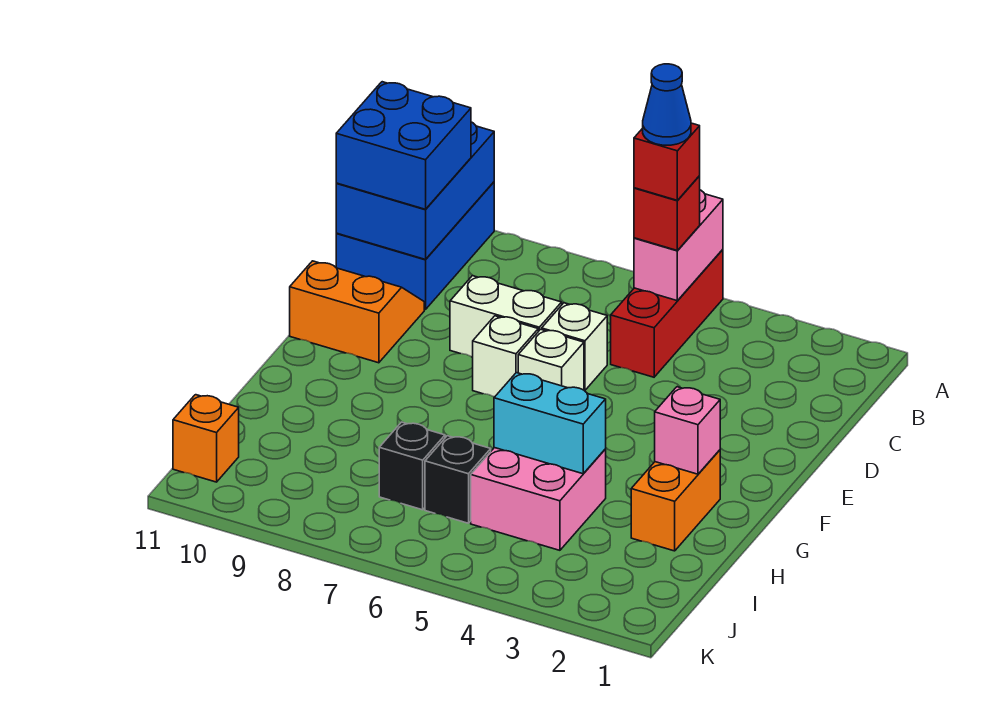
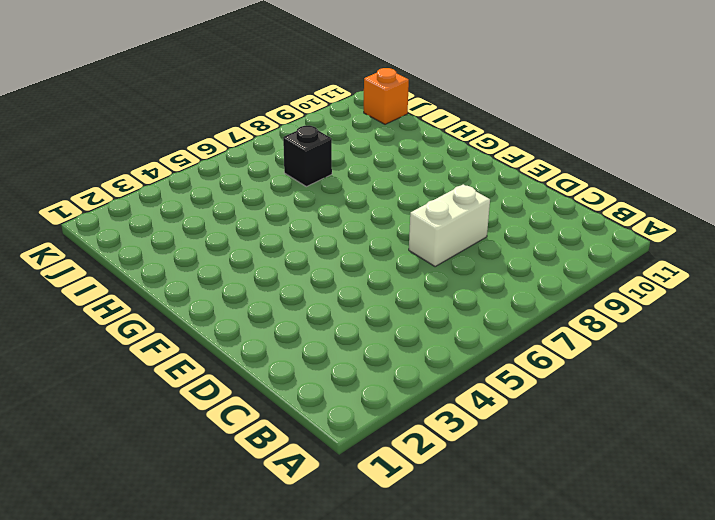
none -> red 1x3 brick [611,250,723,377]
none -> blue 2x3 brick [336,182,494,310]
none -> white 1x1 brick [542,303,607,390]

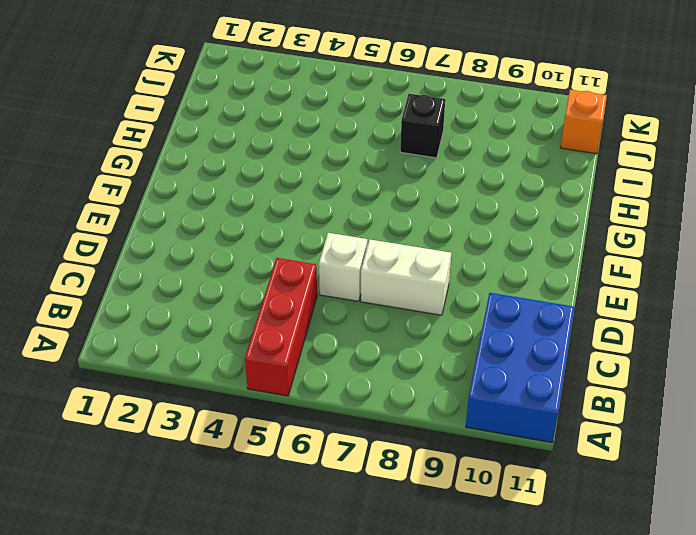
none -> orange 2x2 slope [290,261,424,363]
none -> white 1x1 brick [518,329,584,390]
none -> white 1x1 brick [473,316,538,397]

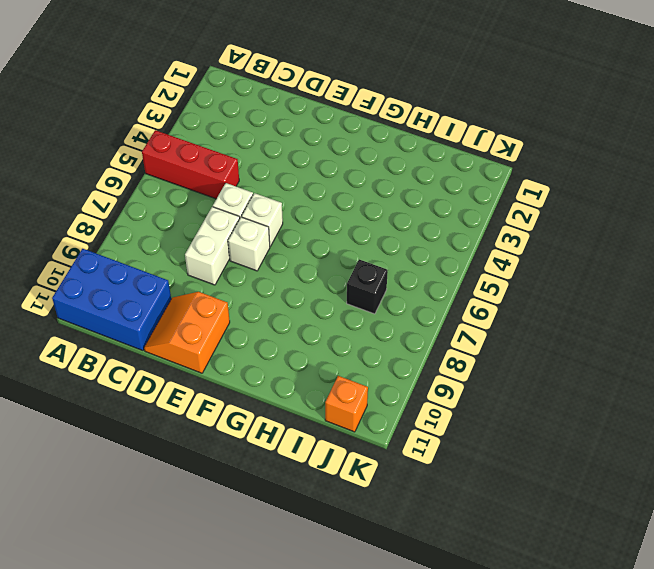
none -> orange 1x2 brick [631,450,720,551]
none -> pink 2x2 brick [471,448,606,550]
none -> black 1x1 brick [425,436,491,523]

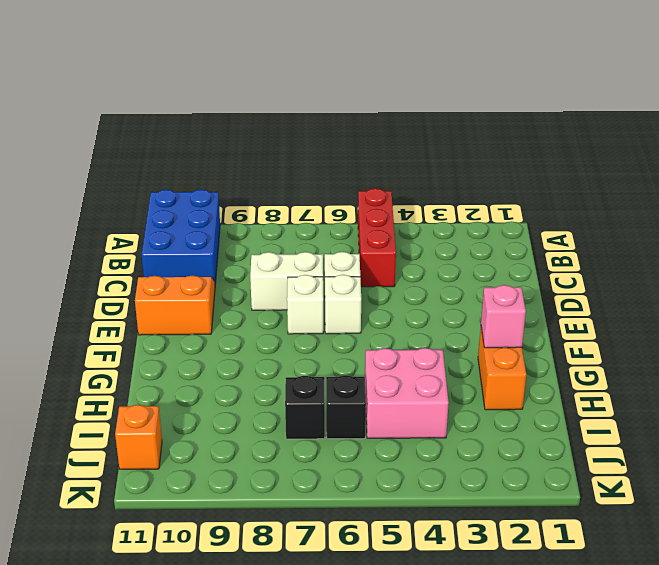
none -> pink 1x2 brick [634,190,723,301]
none -> blue 2x3 brick [336,122,494,259]
none -> cyan 1x2 brick [494,373,606,474]

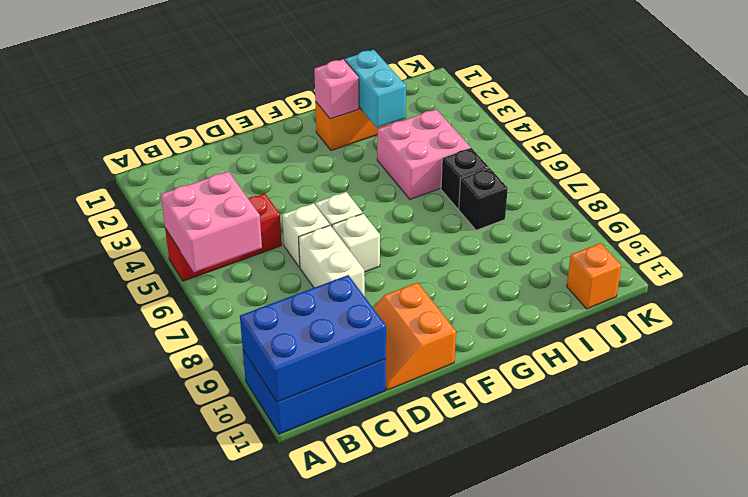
pink 2x2 brick [161,171,262,272] -> pink 1x2 brick [634,190,723,301]
cyan 1x2 brick [345,50,406,128] -> cyan 1x2 brick moved to [494,373,606,474]
none -> red 1x1 brick [634,176,700,251]
none -> blue 2x2 brick [336,82,471,209]
none -> red 1x1 brick [634,123,700,200]

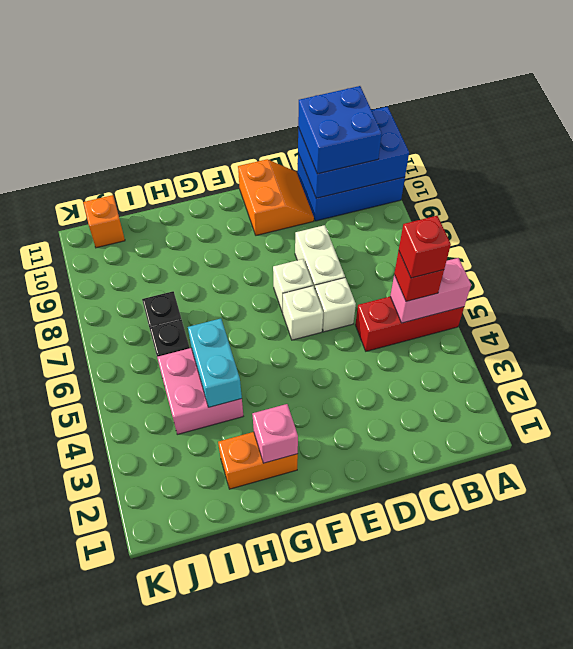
none -> blue 1x1 cone [643,64,691,145]

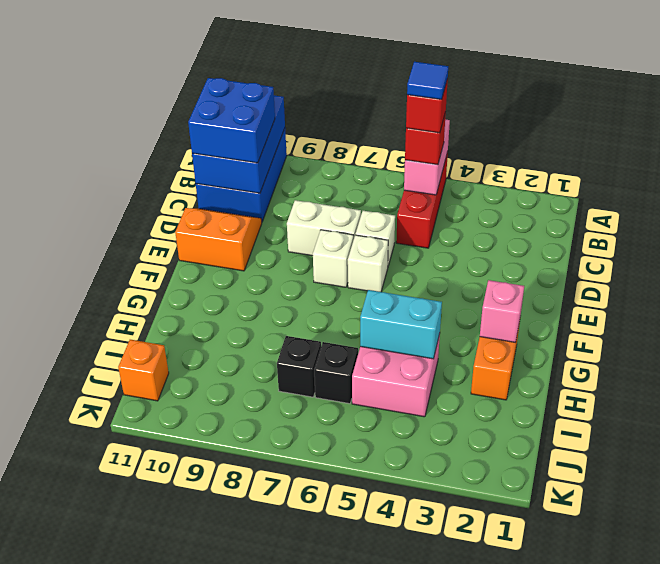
blue 1x1 tile [407,62,448,99] -> blue 1x1 cone [643,64,691,145]

